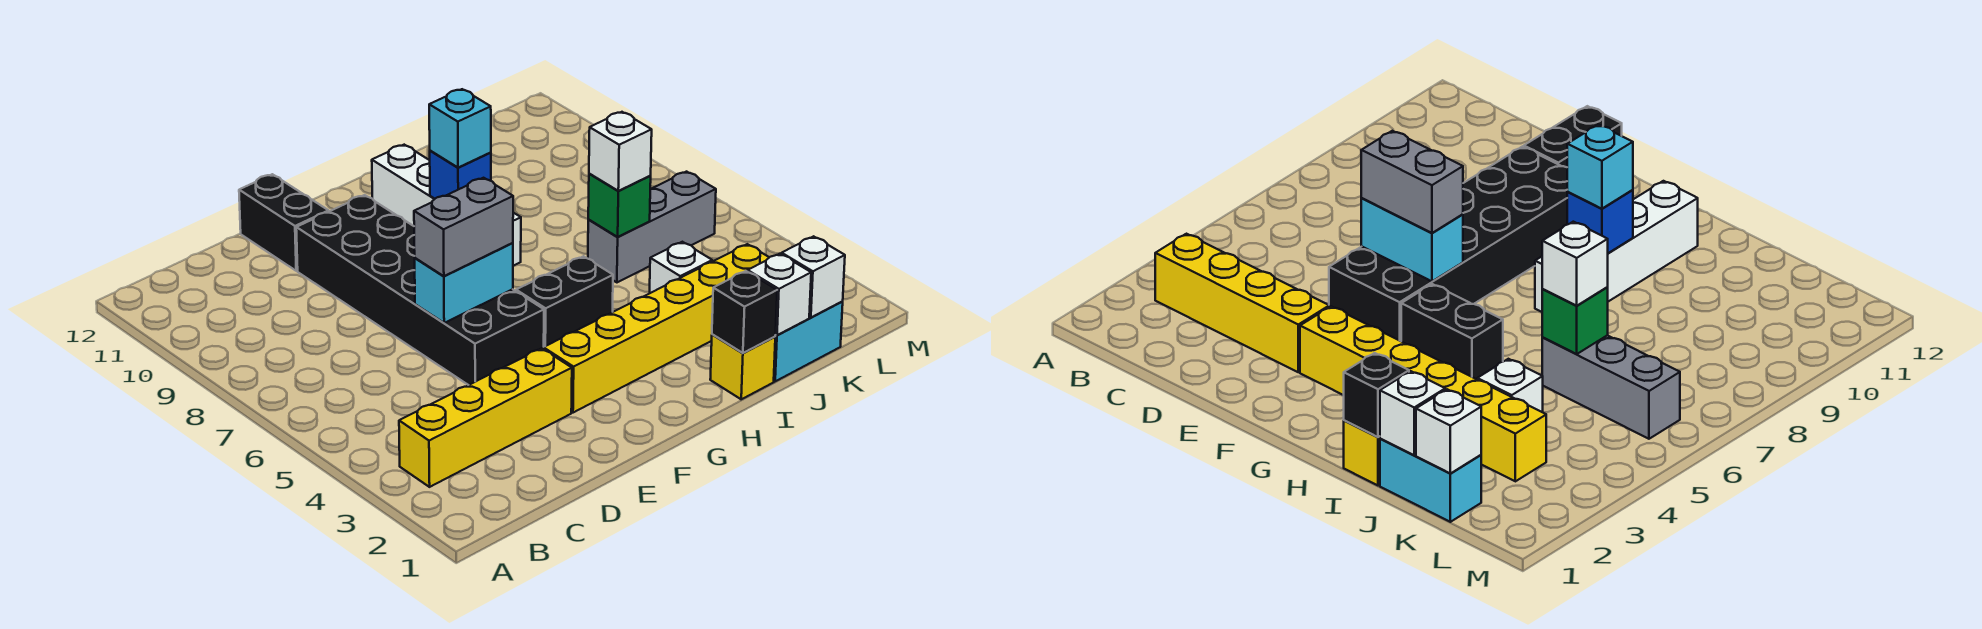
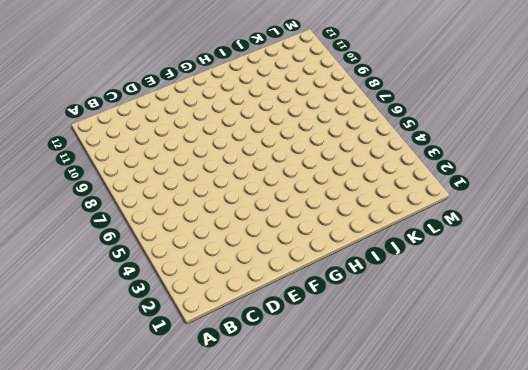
none -> yellow 1x4 brick [399,348,572,487]
none -> black 2x6 brick [296,195,544,385]
none -> black 1x2 brick [239,174,328,271]

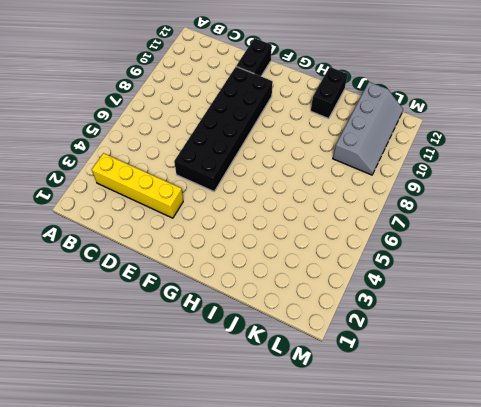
black 1x2 brick [311,67,348,119] -> black 1x2 brick turned to [516,256,613,347]
grey 2x4 slope [333,82,403,175] -> none
none -> yellow 1x6 brick [543,244,769,413]
none -> white 1x4 brick [372,145,521,266]
none -> yellow 1x1 brick [710,334,775,399]

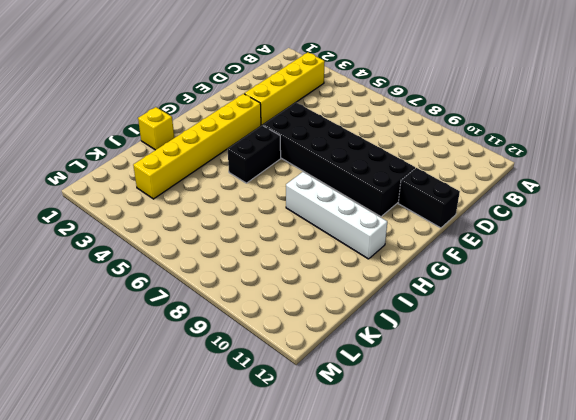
none -> cyan 1x2 brick [774,302,843,381]
none -> white 1x1 brick [650,242,712,293]
none -> grey 1x3 brick [588,172,716,282]

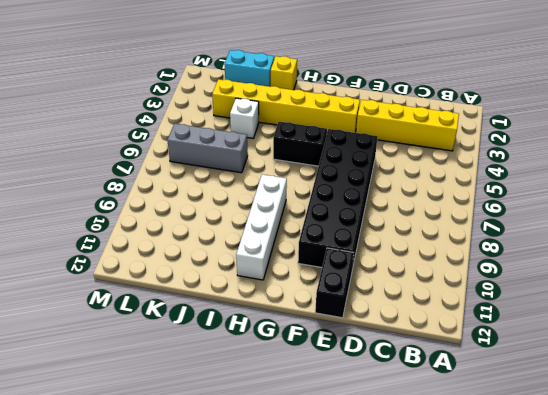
none -> cyan 1x2 brick [415,243,513,323]
none -> blue 1x1 brick [430,151,491,199]
none -> black 1x1 brick [712,271,777,353]

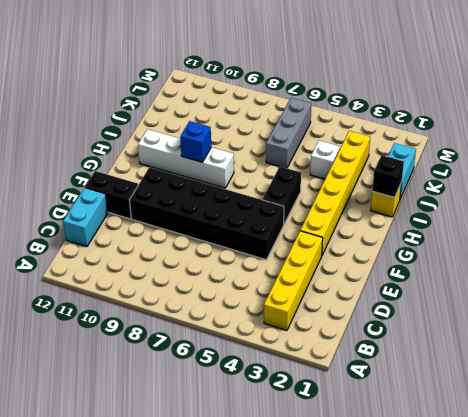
cyan 1x2 brick [63,188,108,247] -> cyan 1x2 brick moved to [415,243,513,323]
none -> white 1x1 brick [748,254,811,335]
none -> green 1x1 brick [588,174,651,237]
none -> white 1x1 brick [782,236,845,317]

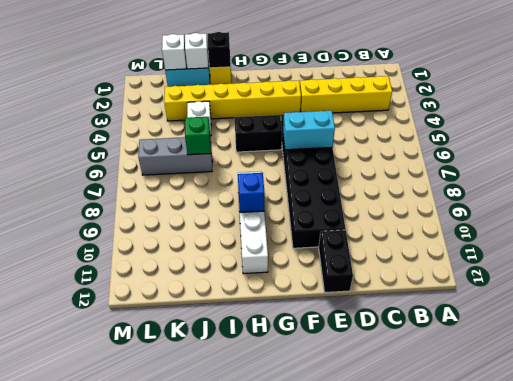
none -> grey 1x2 brick [414,178,513,276]
none -> cyan 1x1 brick [429,89,491,168]
none -> white 1x1 brick [589,112,652,191]

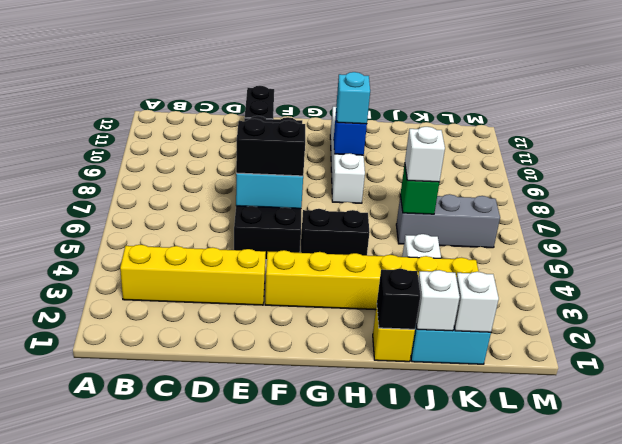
black 1x2 brick [236,119,305,176] -> grey 1x2 brick [414,178,513,276]

